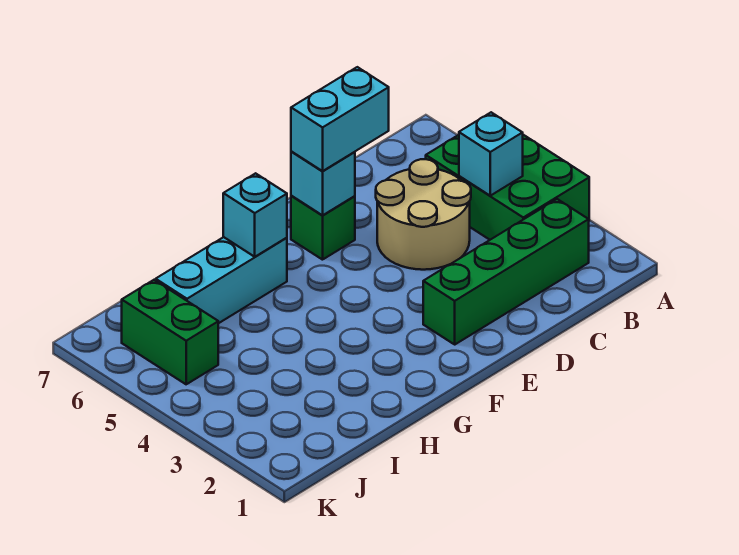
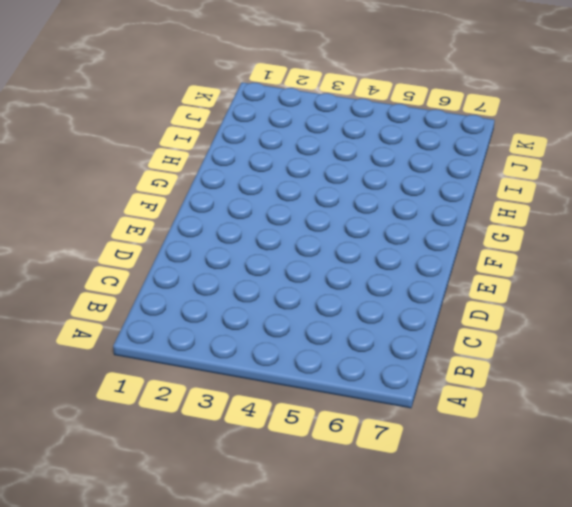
none -> green 2x3 brick [426,135,589,240]
none -> green 1x4 brick [423,199,589,344]

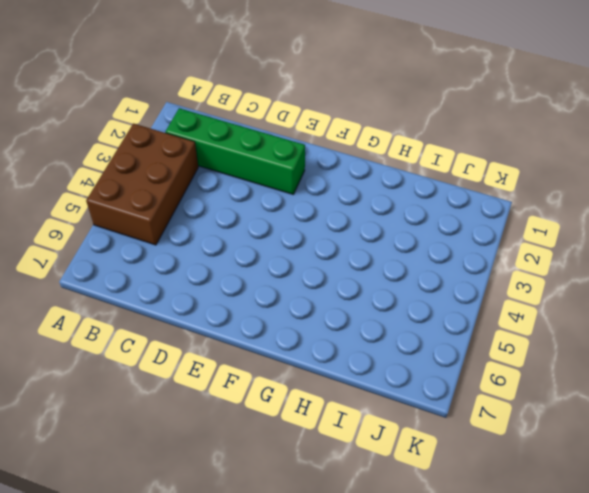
brown 2x3 brick [86,124,198,245] -> green 2x3 brick [426,135,589,240]
none -> tan 2x2 round brick [376,159,471,270]
none -> green 1x1 brick [291,196,355,260]

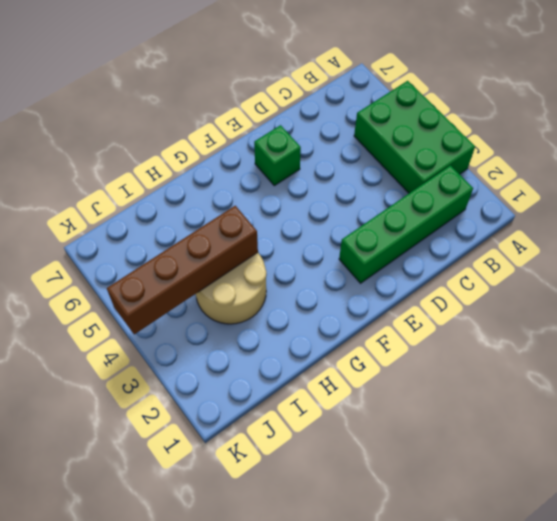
tan 2x2 round brick [196,253,267,324] -> tan 2x2 round brick moved to [376,159,471,270]
brown 1x4 brick [107,206,258,334] -> none
none -> cyan 1x3 brick [155,237,287,323]
none -> green 1x2 brick [122,280,218,384]

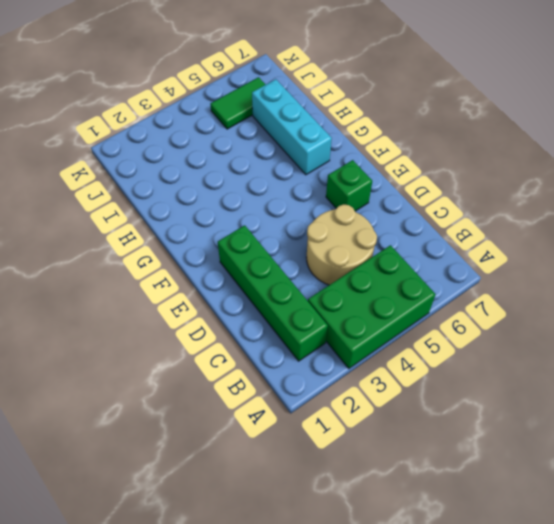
green 1x2 tile [210,77,266,129] -> green 1x2 brick [122,280,218,384]
none -> cyan 1x1 brick [459,112,523,196]
none -> cyan 1x1 brick [291,152,355,215]

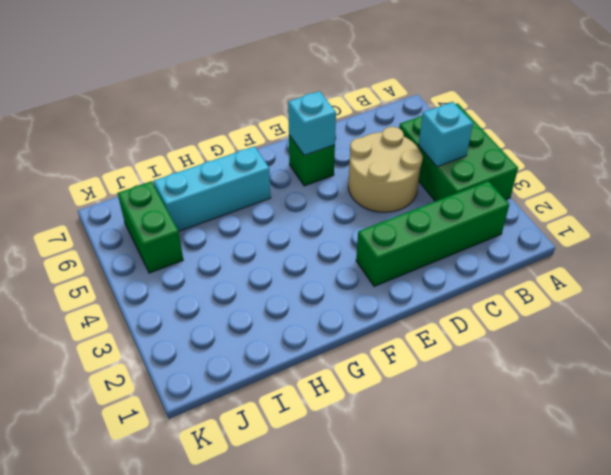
none -> cyan 1x1 brick [223,173,287,257]
none -> cyan 1x2 brick [291,67,389,171]

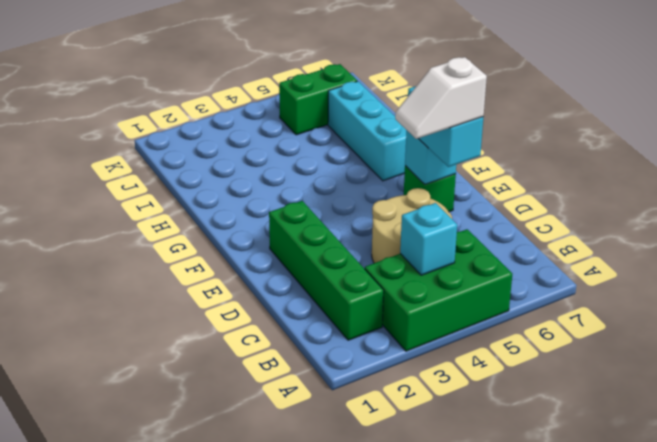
white 1x2 slope [395,57,487,139] -> none
none -> cyan 1x1 brick [223,173,287,257]

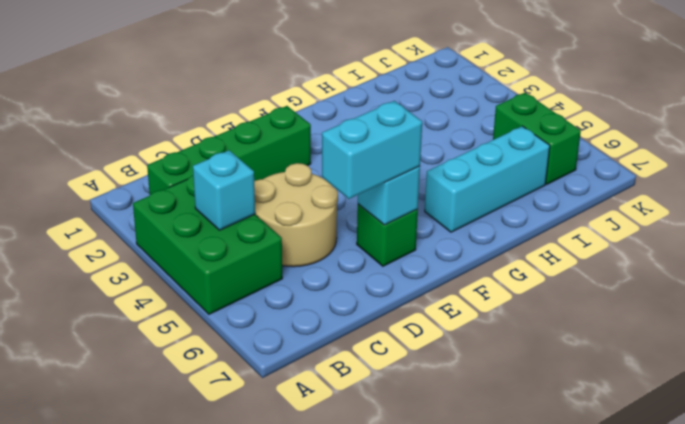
none -> cyan 1x1 brick [223,173,287,257]

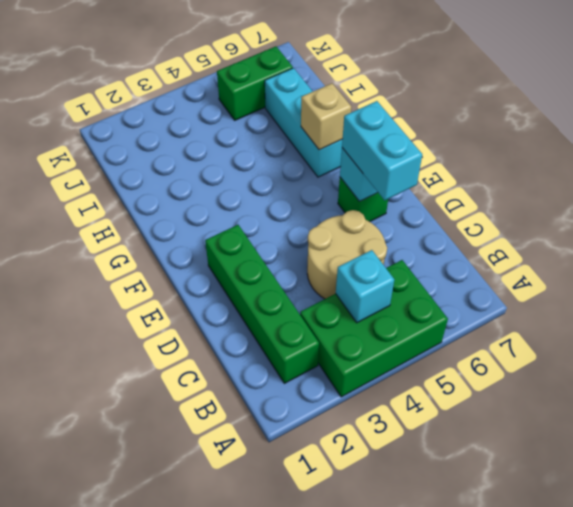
tan 1x1 brick [301,83,351,150] -> cyan 1x1 brick [223,173,287,257]

